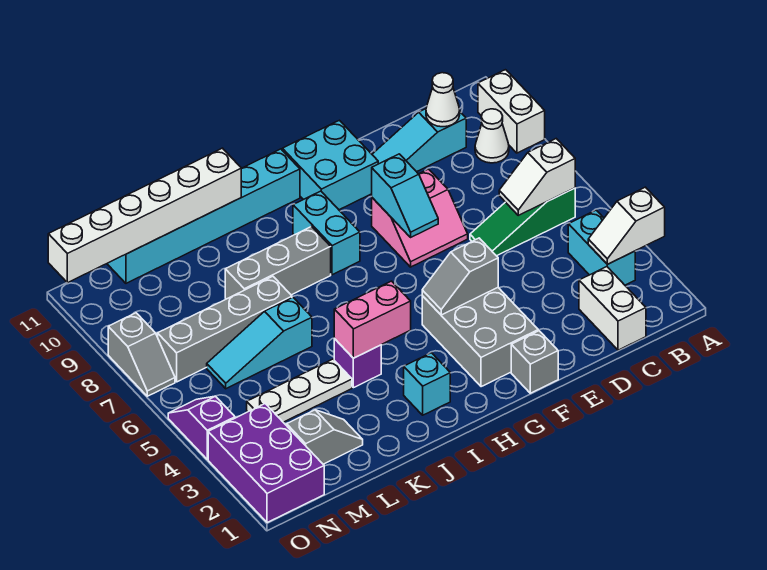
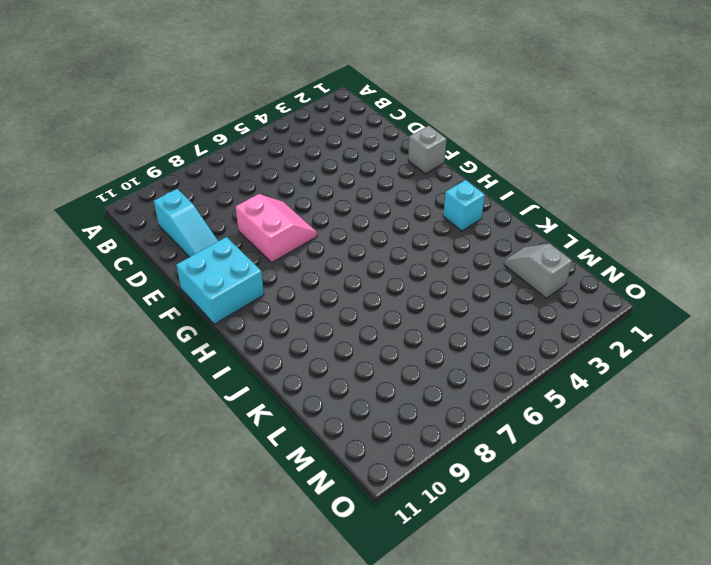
none -> white 1x2 brick [478,70,545,153]
none -> cyan 1x2 brick [568,210,635,285]
none -> green 1x3 slope [470,188,575,256]

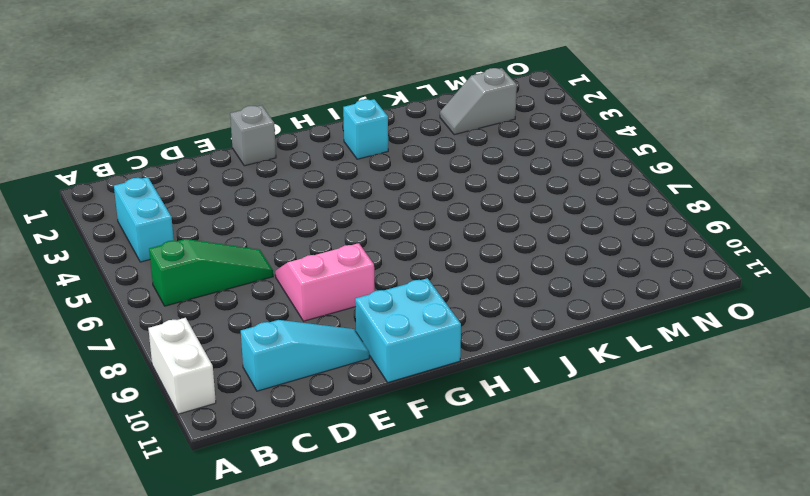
none -> white 1x1 cone [475,109,509,163]
none -> white 1x2 brick [579,267,646,350]
none -> grey 2x3 brick [422,288,538,387]

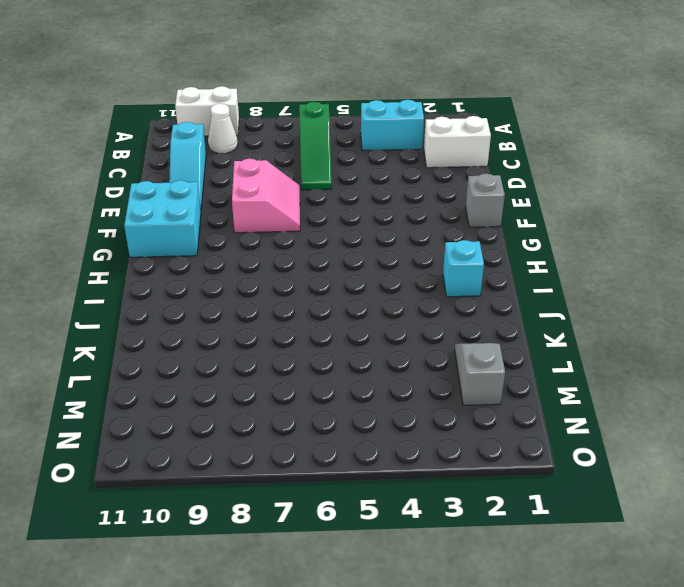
none -> grey 2x3 brick [422,288,538,387]
none -> cyan 1x2 brick [293,191,360,275]
none -> cyan 1x6 brick [107,149,300,283]

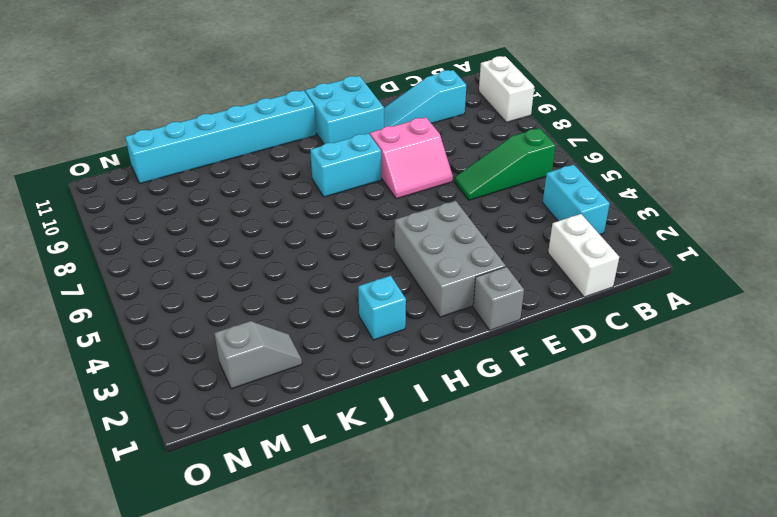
cyan 1x2 brick [310,133,381,197] -> cyan 1x2 brick turned to [293,191,360,275]
none -> white 1x1 cone [475,109,509,163]
none -> grey 1x3 brick [225,227,331,299]
none -> purple 1x1 brick [334,339,381,388]

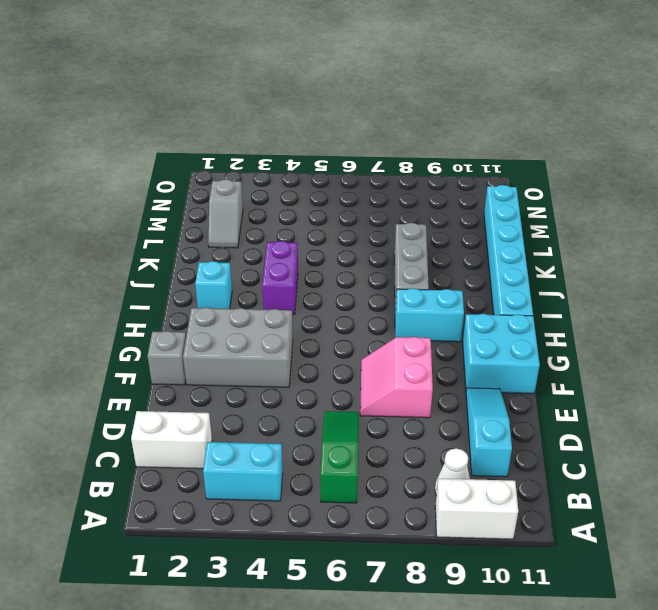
purple 1x2 brick [262,241,298,314] -> purple 1x1 brick [334,339,381,388]
none -> white 1x3 plate [247,359,352,422]
none -> cyan 1x3 slope [207,297,312,389]
none -> grey 1x4 brick [158,276,292,382]

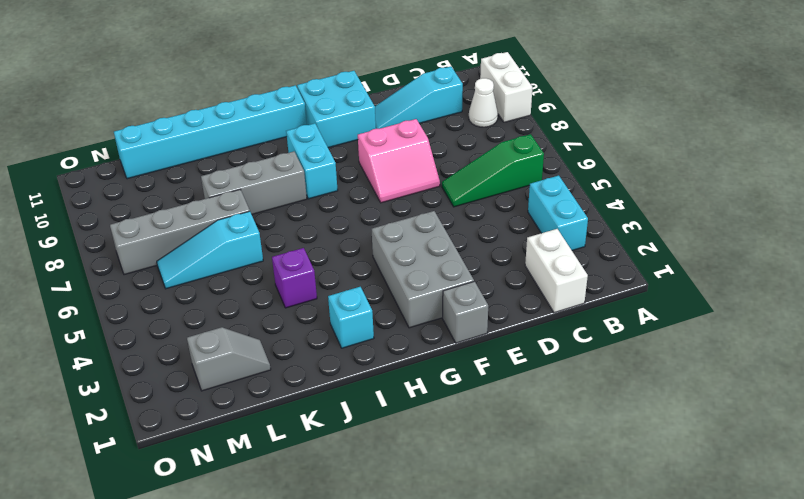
none -> white 1x3 plate [247,359,352,422]
none -> purple 2x3 brick [208,404,324,523]
none -> purple 1x2 slope [168,396,235,459]

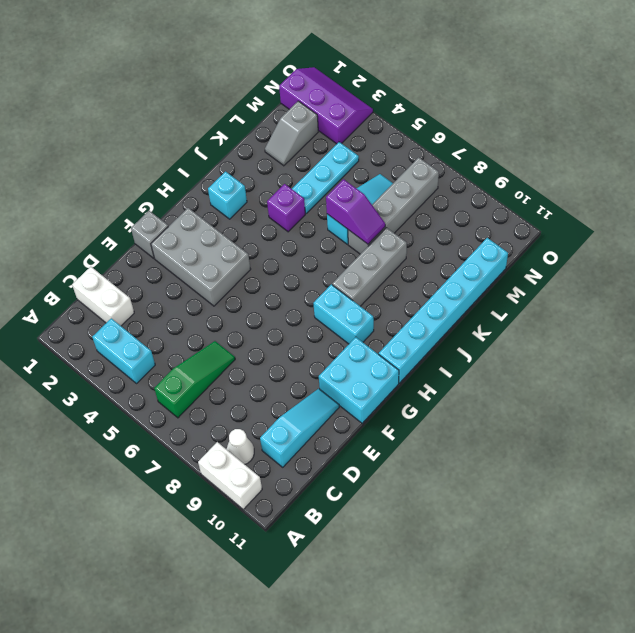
cyan 1x3 plate [292,142,359,213] -> white 1x3 plate [247,359,352,422]
purple 1x2 slope [326,179,385,244] -> purple 1x2 slope moved to [168,396,235,459]
purple 2x3 slope [279,67,373,144] -> purple 2x3 brick [208,404,324,523]
none -> pink 2x2 slope [372,169,468,267]
none -> grey 1x2 slope [108,313,175,396]
none -> white 1x2 slope [588,187,665,264]

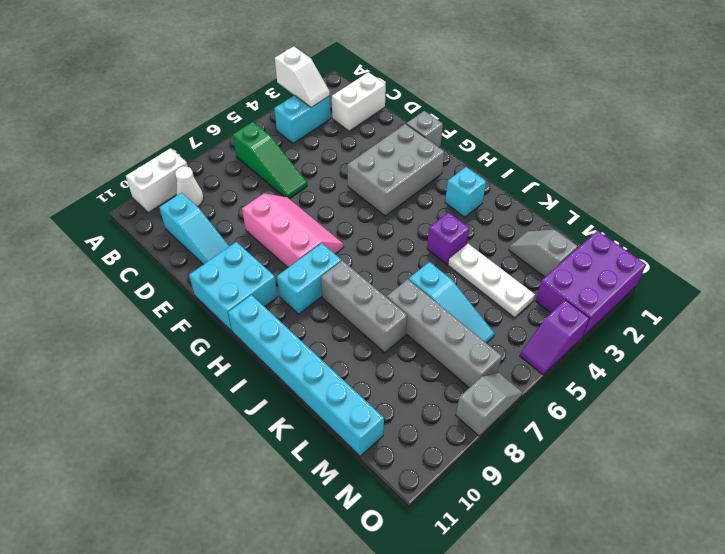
pink 2x3 slope [242,194,344,268] -> pink 2x2 slope [372,169,468,267]
none -> white 1x2 slope [499,139,575,215]
none -> white 1x1 cone [426,73,460,127]
none -> grey 1x2 slope [422,238,498,315]

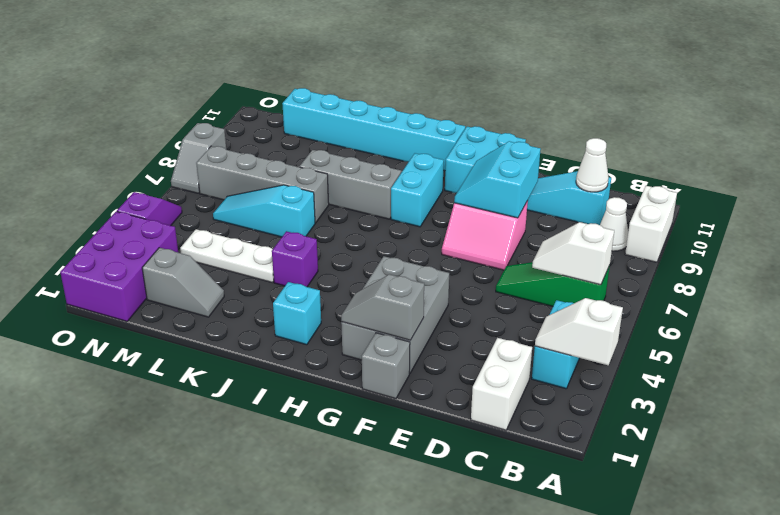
cyan 2x2 slope [454,141,541,218] -> cyan 1x2 slope [372,154,438,237]
grey 1x2 slope [341,274,424,340] -> grey 1x2 slope moved to [422,238,498,315]
none -> pink 1x2 brick [334,281,411,358]
none -> white 1x6 brick [48,148,241,283]

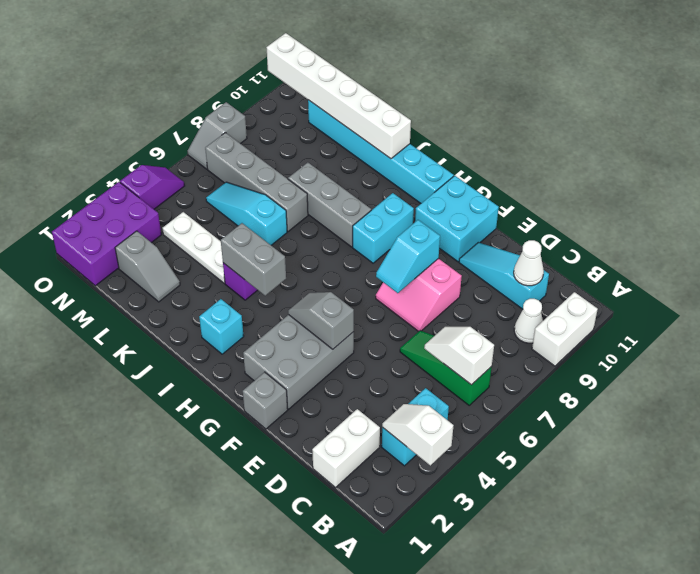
grey 1x2 brick [221,223,286,296] -> pink 1x2 brick [334,281,411,358]

